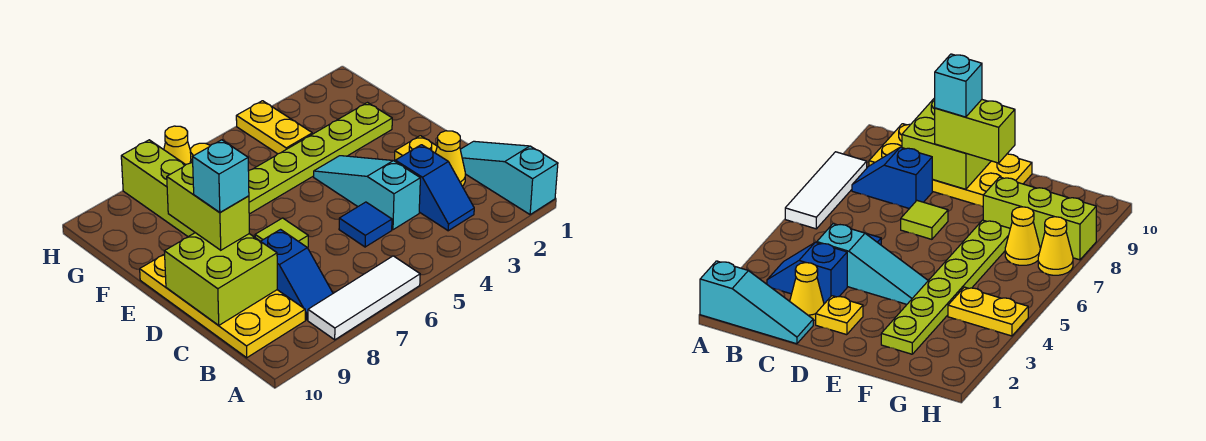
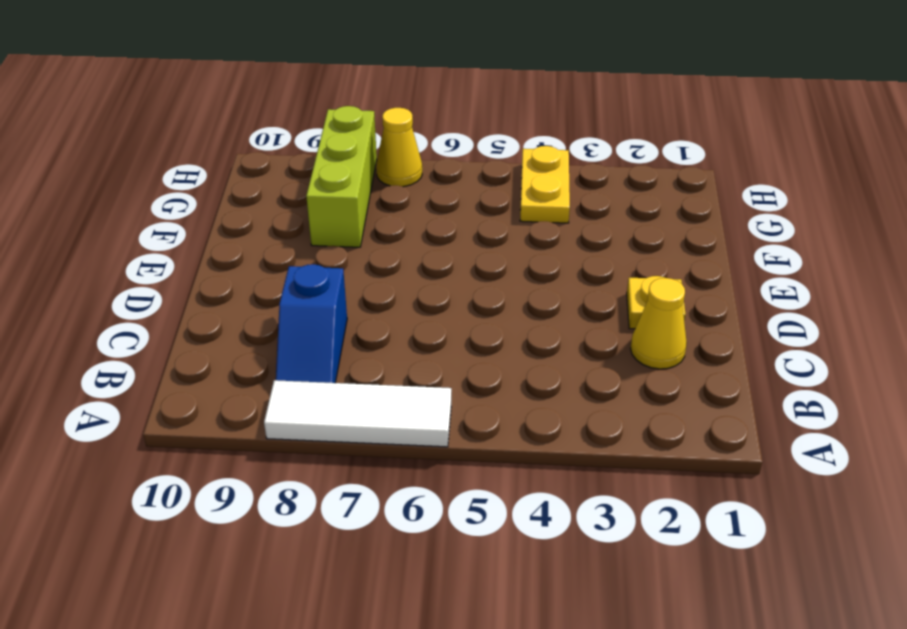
none -> cyan 1x3 slope [460,141,558,215]
none -> blue 1x2 slope [395,145,474,231]
none -> yellow 2x4 plate [140,254,305,358]

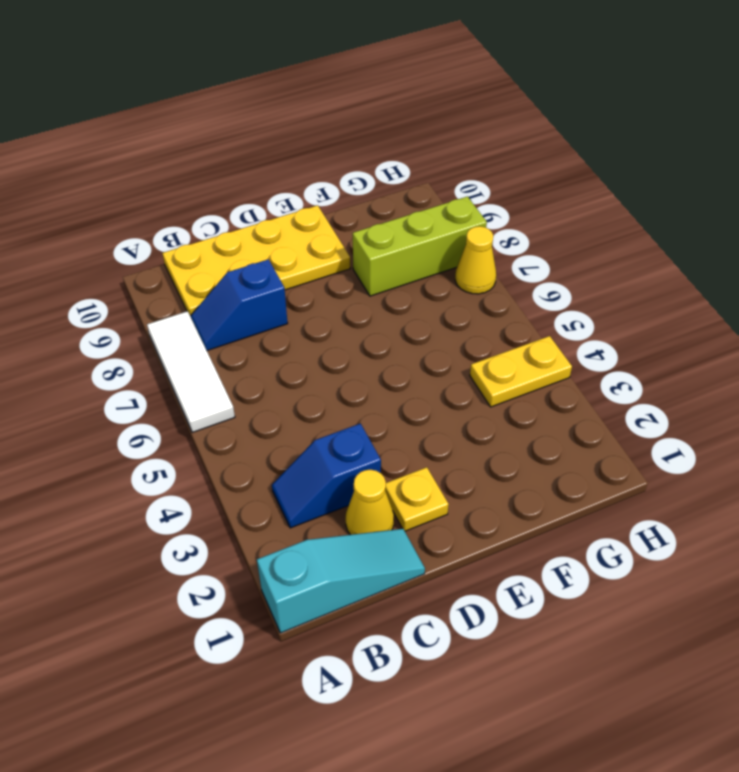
none -> cyan 1x3 slope [314,156,420,230]
none -> blue 1x1 tile [339,202,392,247]
none -> lime 1x1 tile [255,218,308,247]

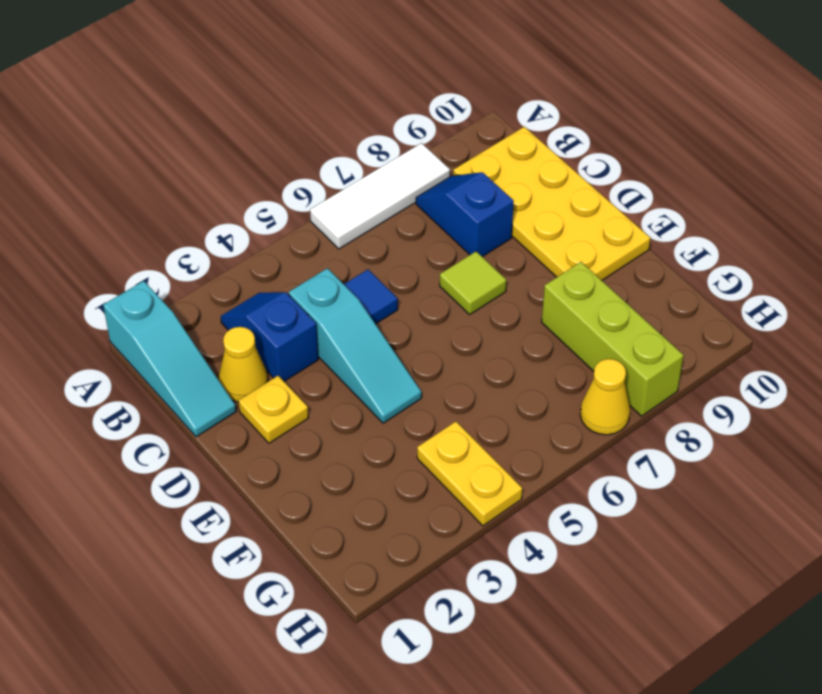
none -> lime 1x6 plate [249,103,392,214]
none -> yellow 1x1 cone [1005,207,1040,265]
none -> lime 2x2 brick [164,233,277,325]

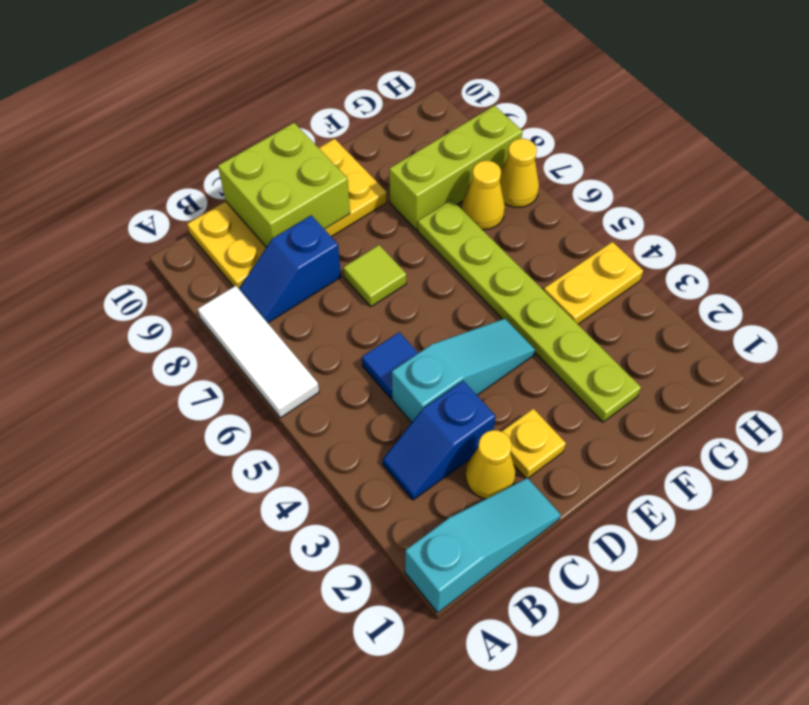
none -> lime 1x2 brick [167,162,249,250]
none -> cyan 1x1 brick [193,140,249,213]

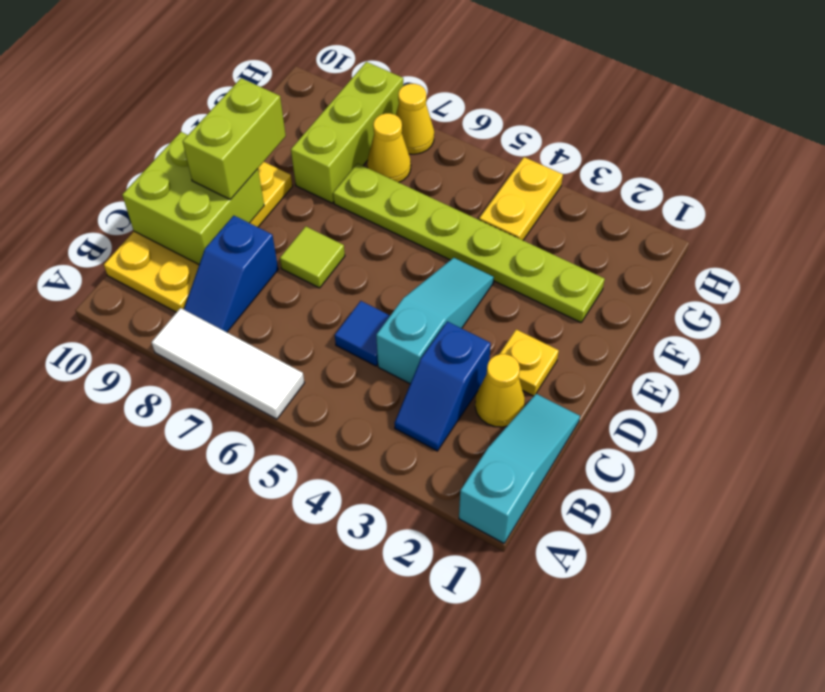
none -> cyan 1x1 brick [193,140,249,213]

